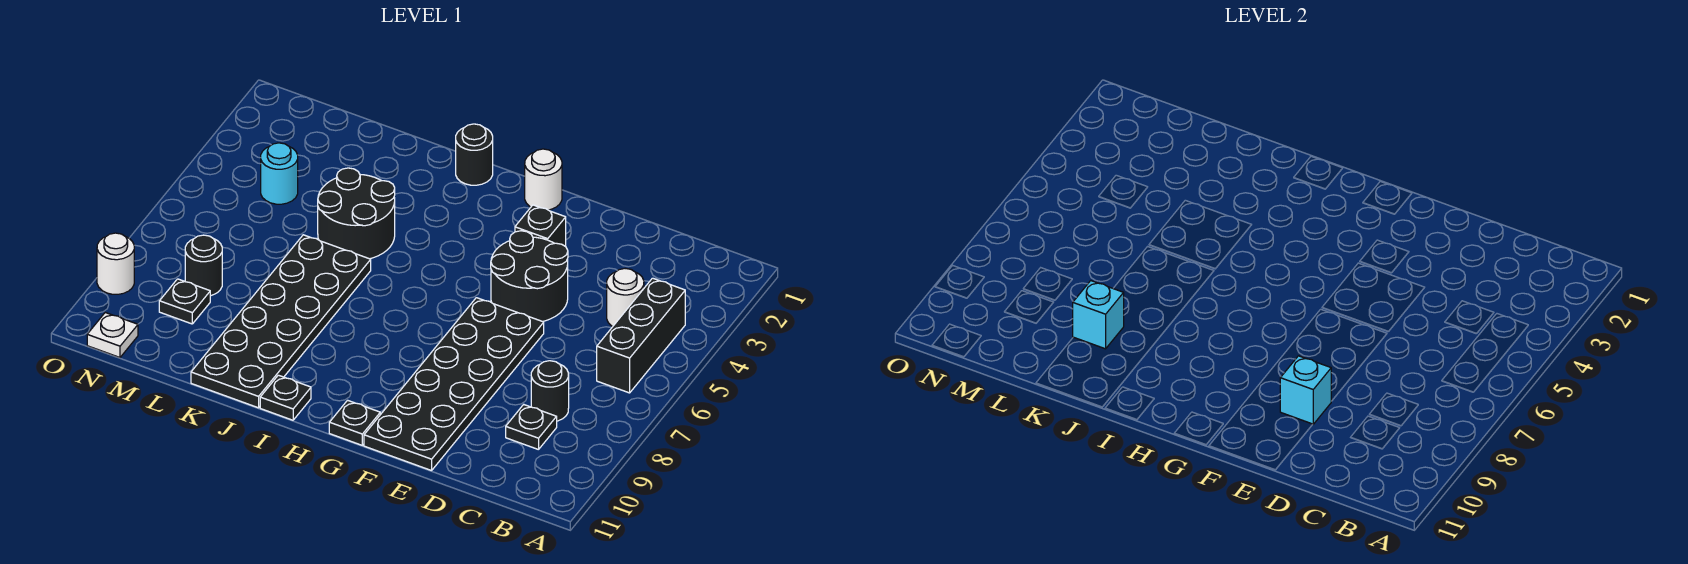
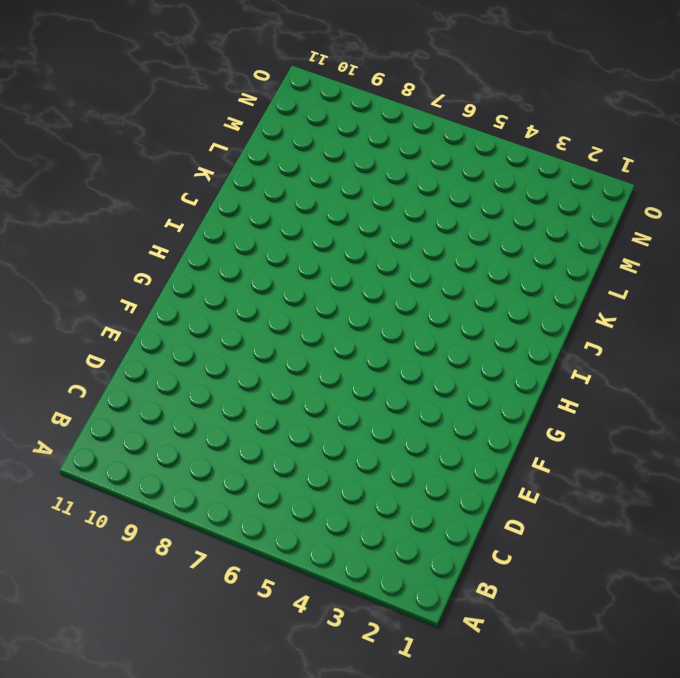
none -> black 1x3 brick [597,278,685,393]
none -> white 1x1 round brick [607,269,644,326]
none -> black 1x1 round brick [531,361,569,421]

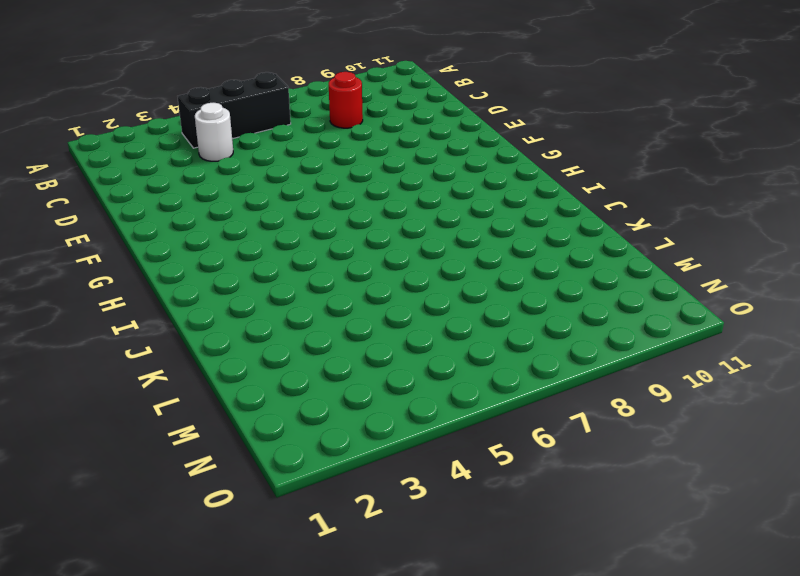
red 1x1 round brick [329,72,363,128] -> black 1x1 round brick [531,361,569,421]
none -> black 1x1 plate [506,405,557,450]
none -> black 2x2 round brick [491,231,568,322]
none -> black 2x6 plate [364,298,544,471]

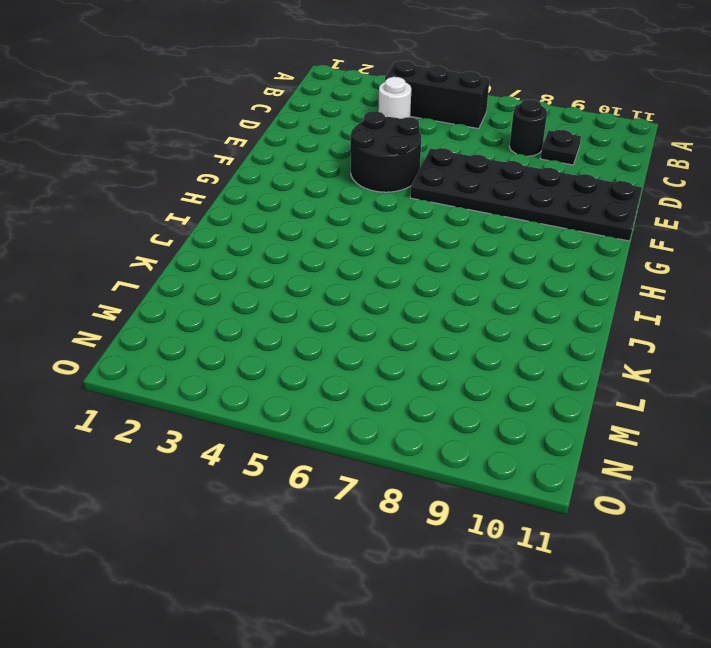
none -> black 1x1 brick [515,205,566,247]
none -> white 1x1 round brick [525,149,562,210]
none -> black 1x1 plate [329,400,380,445]

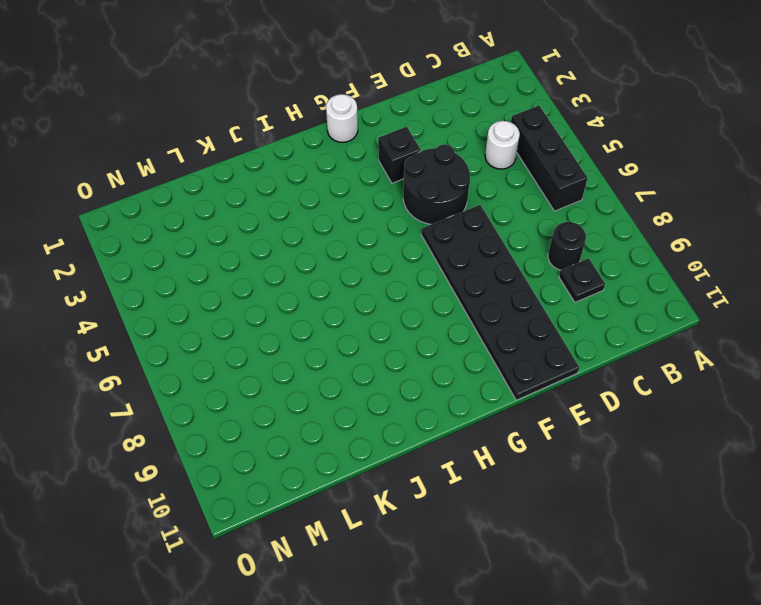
none -> black 1x1 plate [329,400,380,445]
none -> black 1x1 round brick [456,124,493,185]
none -> black 1x1 plate [260,375,311,420]

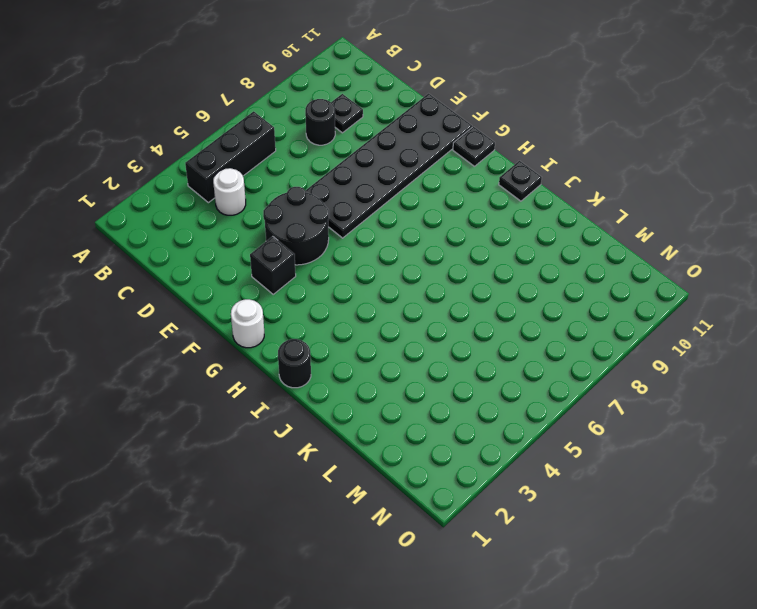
none -> black 2x2 round brick [318,168,395,259]
none -> black 2x6 plate [191,235,371,408]
none -> cyan 1x1 round brick [261,143,298,204]

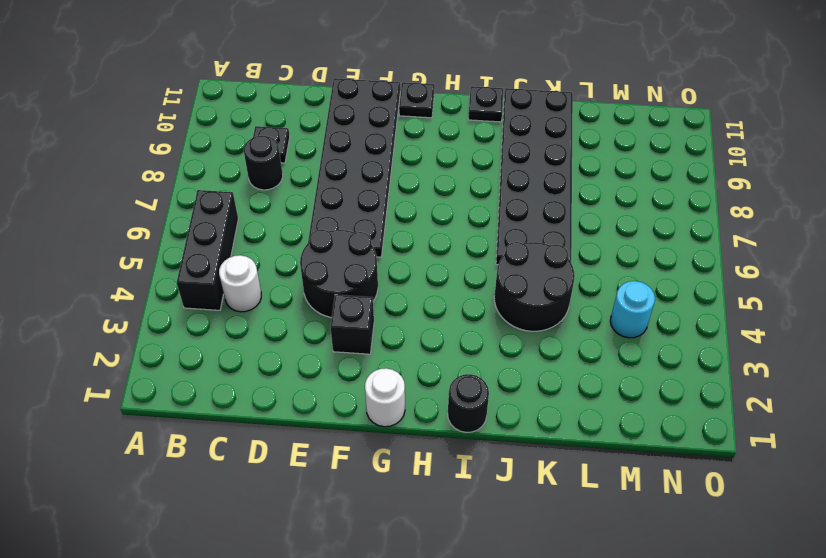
none -> black 1x1 round brick [185,235,222,296]
none -> black 1x1 plate [159,279,210,324]
none -> white 1x1 plate [87,313,138,357]

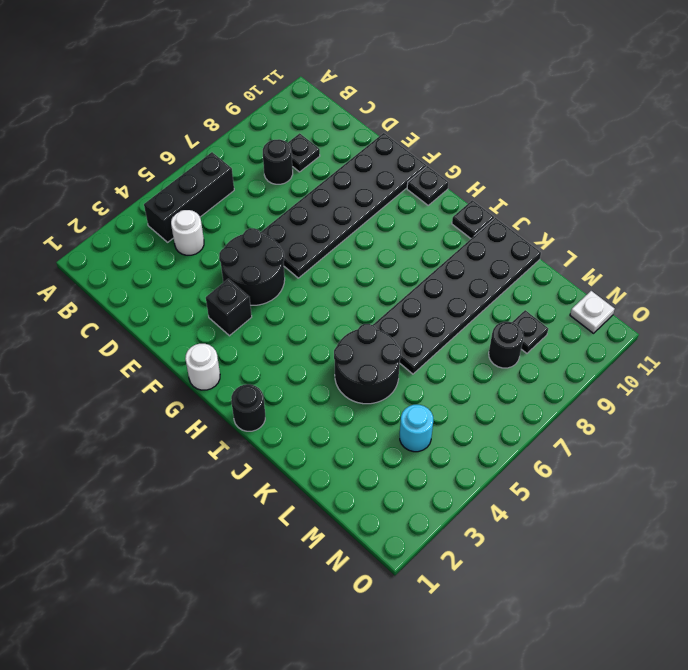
none -> white 1x1 round brick [97,233,134,294]
none -> cyan 1x1 brick [1280,356,1331,424]
none -> cyan 1x1 brick [1073,281,1124,349]

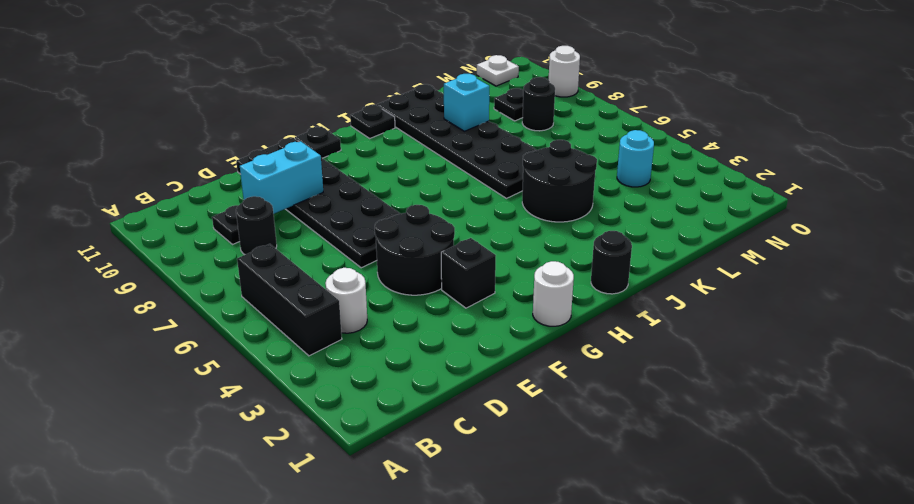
cyan 1x2 brick [240,141,323,214] -> cyan 1x1 brick [1280,356,1331,424]

